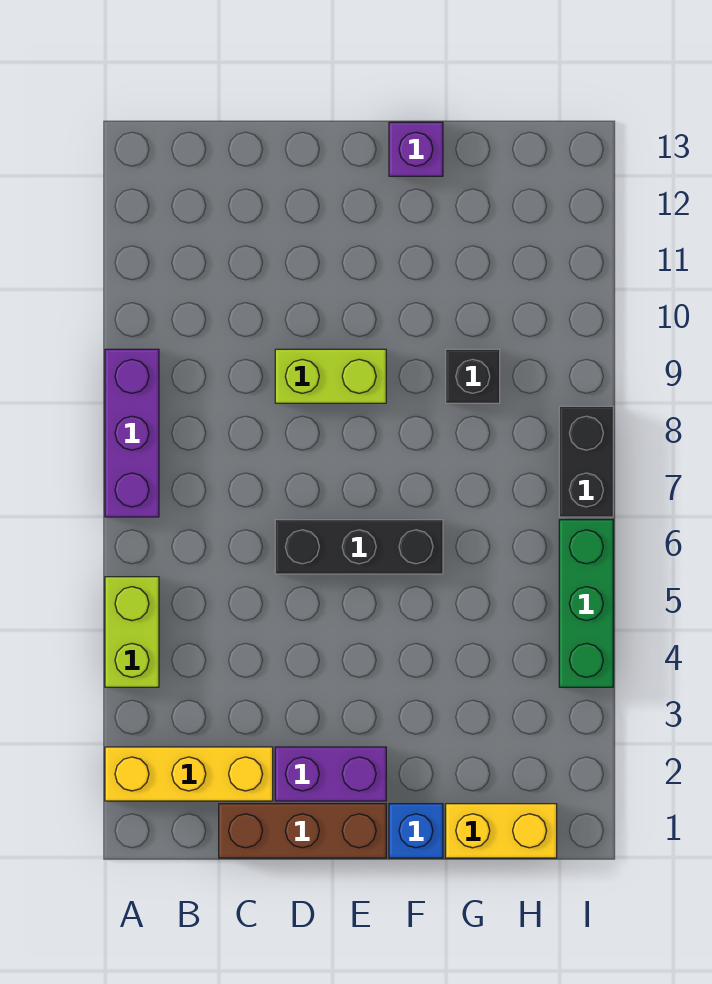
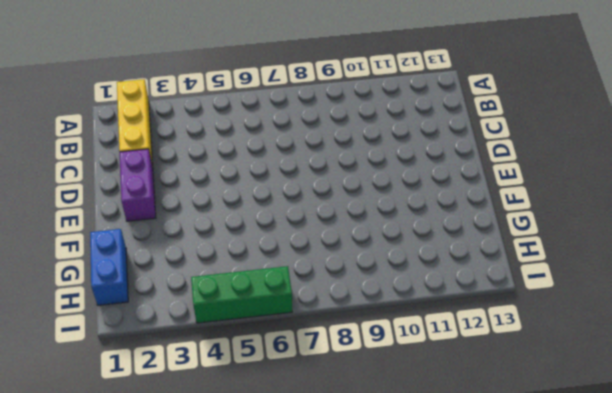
blue 1x2 brick [90,229,128,305] -> yellow 1x2 brick [446,804,557,858]
none -> lime 1x2 brick [105,577,159,687]
none -> purple 1x3 brick [105,349,159,517]
none -> brown 1x3 brick [219,804,386,858]

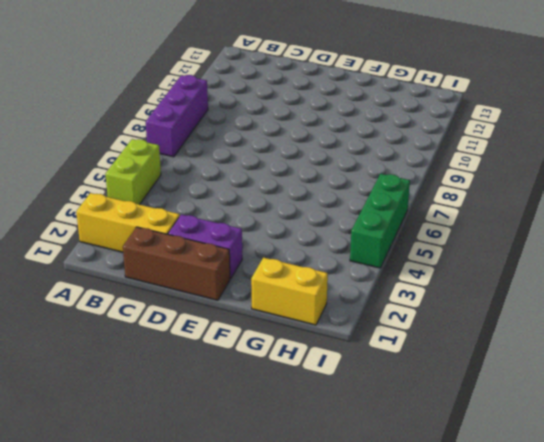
none -> black 1x3 brick [275,520,443,574]
none -> lime 1x2 brick [275,349,386,403]
none -> blue 1x1 brick [389,804,443,858]

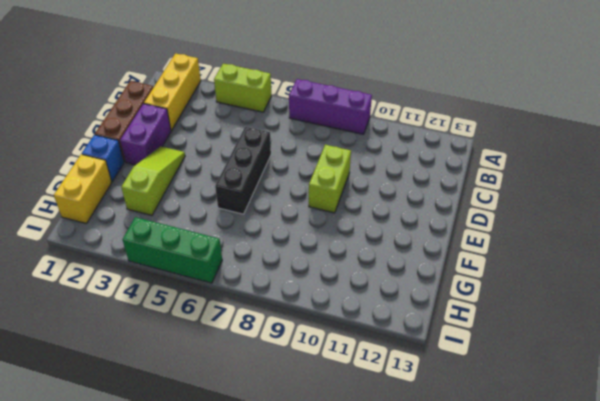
lime 1x3 slope [121,146,185,215] -> none
none -> purple 1x1 brick [389,122,443,176]
none -> black 1x1 brick [446,349,500,403]
none -> black 1x2 brick [559,406,613,517]

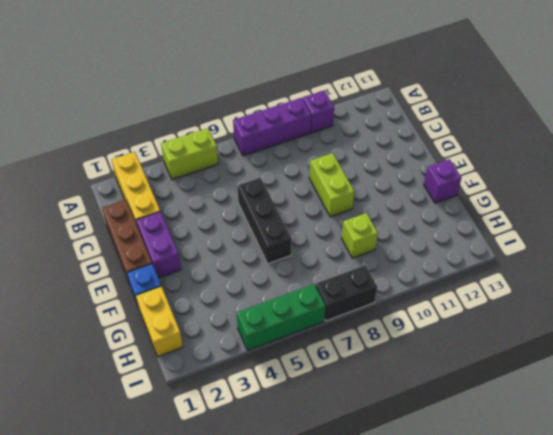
purple 1x1 brick [303,90,334,133] -> none
lime 1x1 brick [342,213,378,258] -> black 1x1 brick [446,349,500,403]

